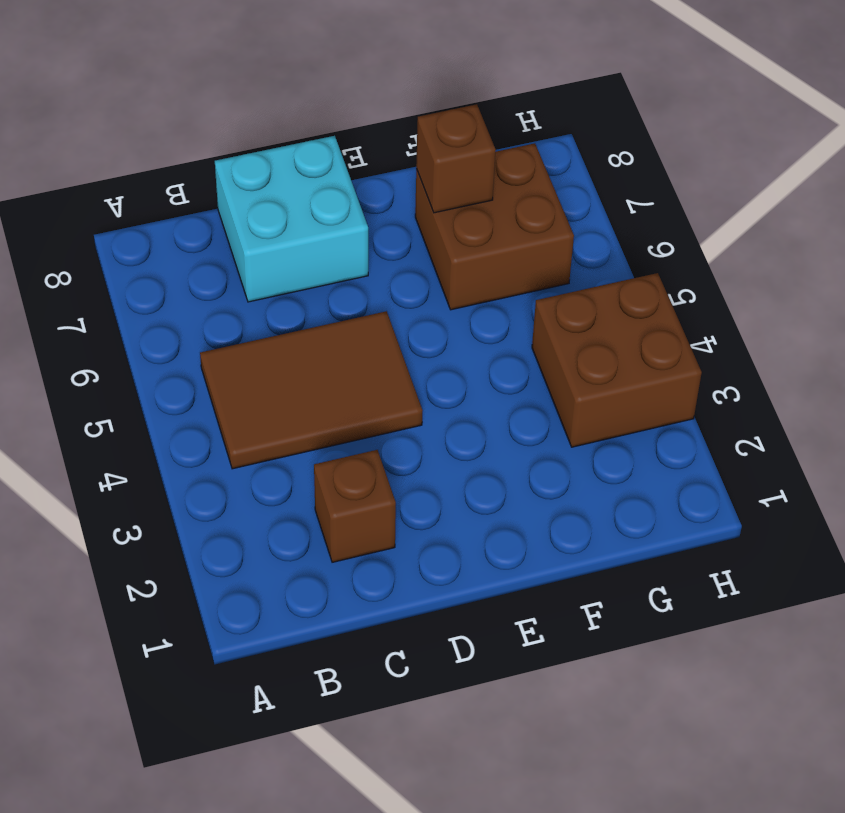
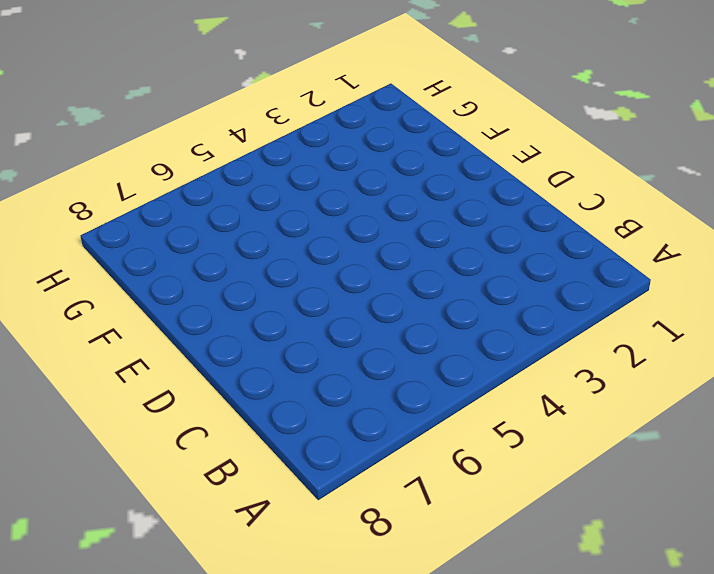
none -> brown 2x3 tile [200,311,423,469]
none -> brown 1x1 brick [314,450,396,562]

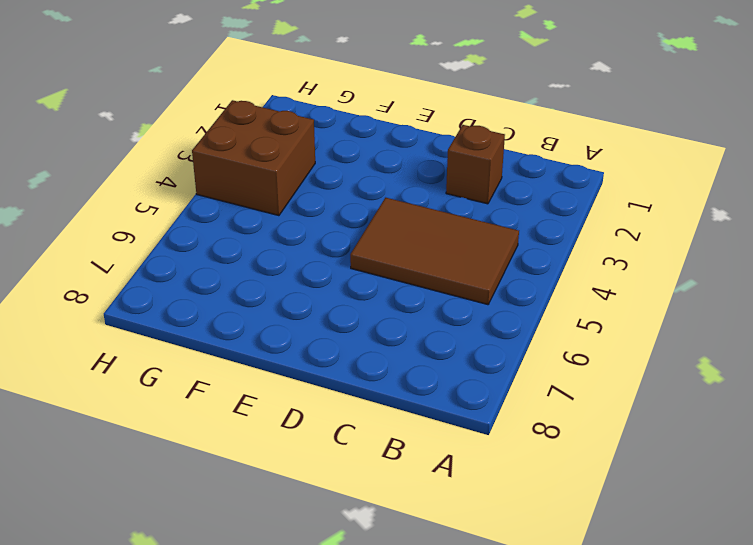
none -> cyan 2x2 brick [215,136,368,302]
none -> brown 2x2 brick [415,143,574,310]

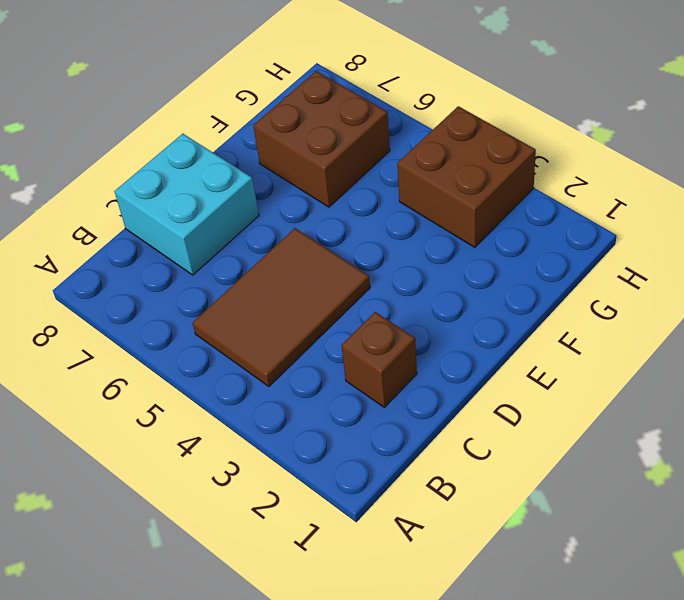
none -> brown 1x1 brick [416,104,496,213]

